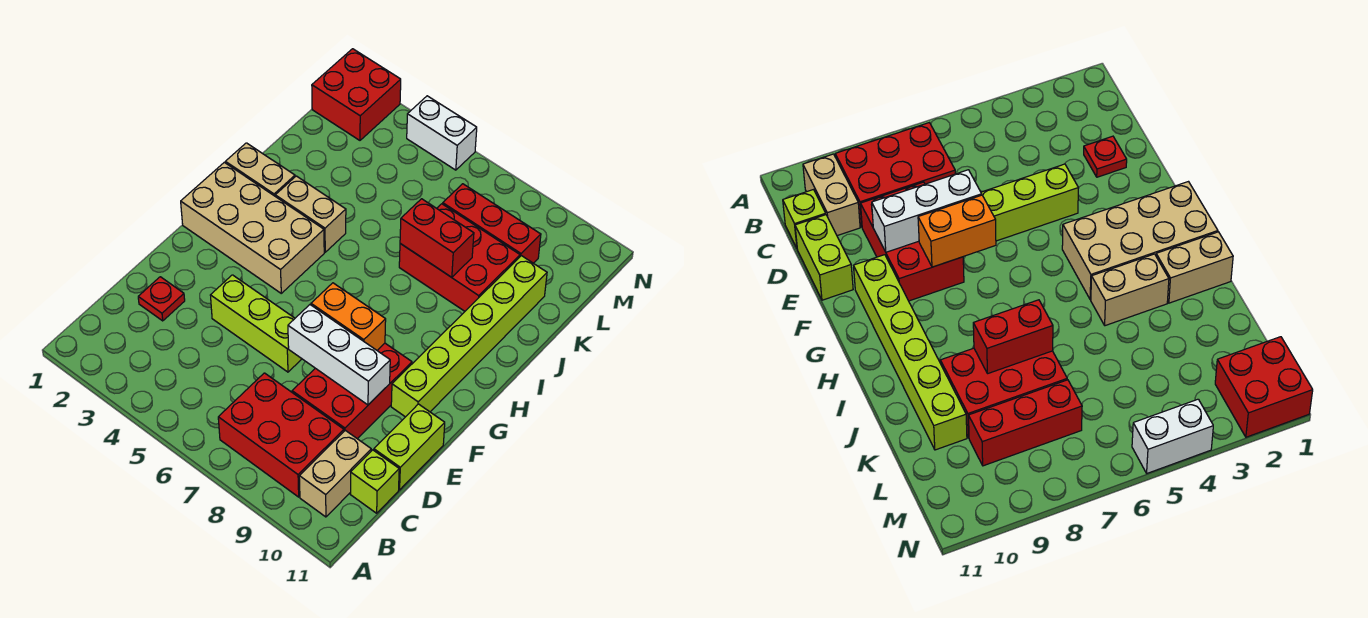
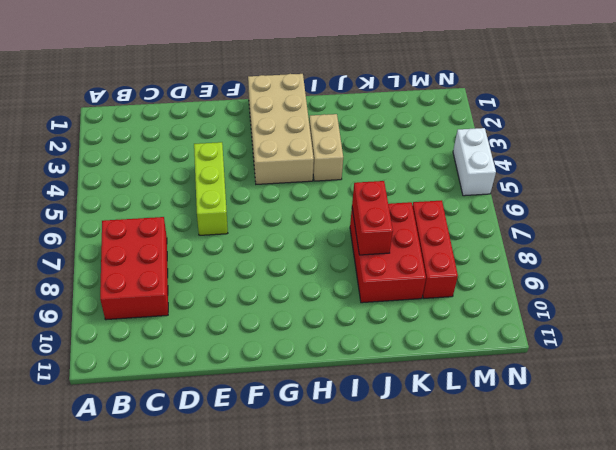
none -> tan 1x2 brick [299,430,371,517]
none -> lime 1x1 brick [350,450,399,513]
none -> red 1x1 plate [138,277,185,321]

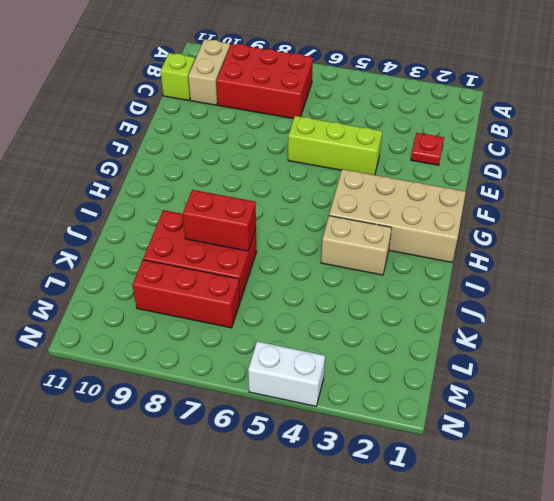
none -> red 2x3 brick [292,343,412,439]
none -> lime 1x2 brick [374,404,445,490]
none -> lime 1x6 brick [391,256,547,417]

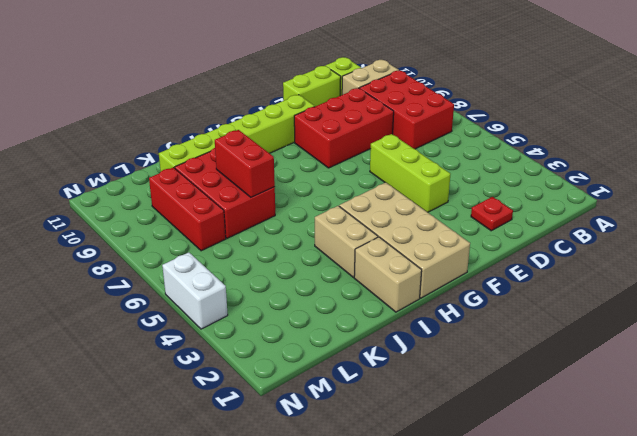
none -> red 2x2 brick [312,49,401,140]
none -> white 1x3 brick [288,305,390,405]
none -> orange 1x2 brick [311,283,386,350]

